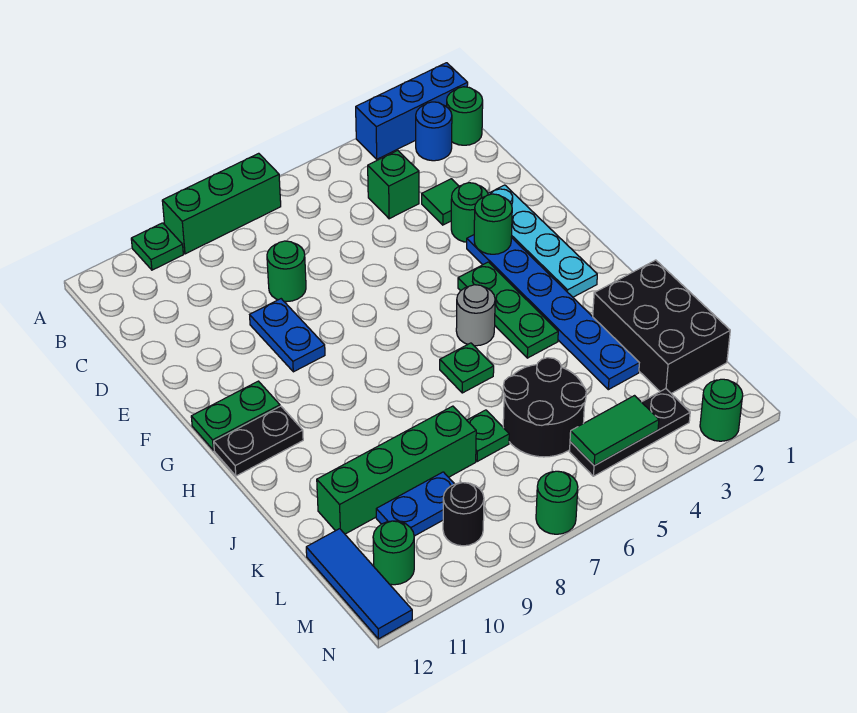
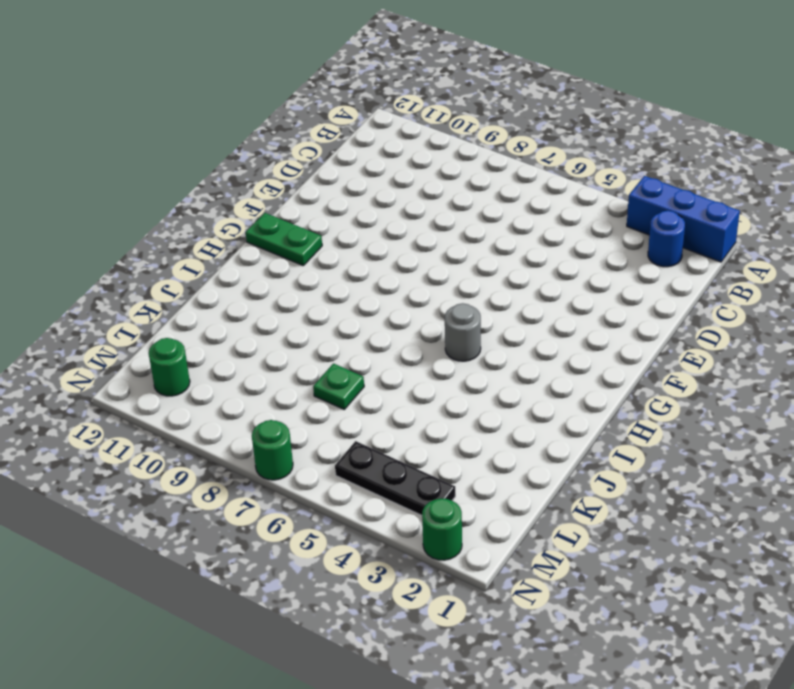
none -> green 1x3 brick [162,153,281,254]
none -> green 1x1 plate [131,223,183,270]
none -> green 1x1 round brick [447,87,483,145]
none -> green 1x1 brick [368,150,419,219]

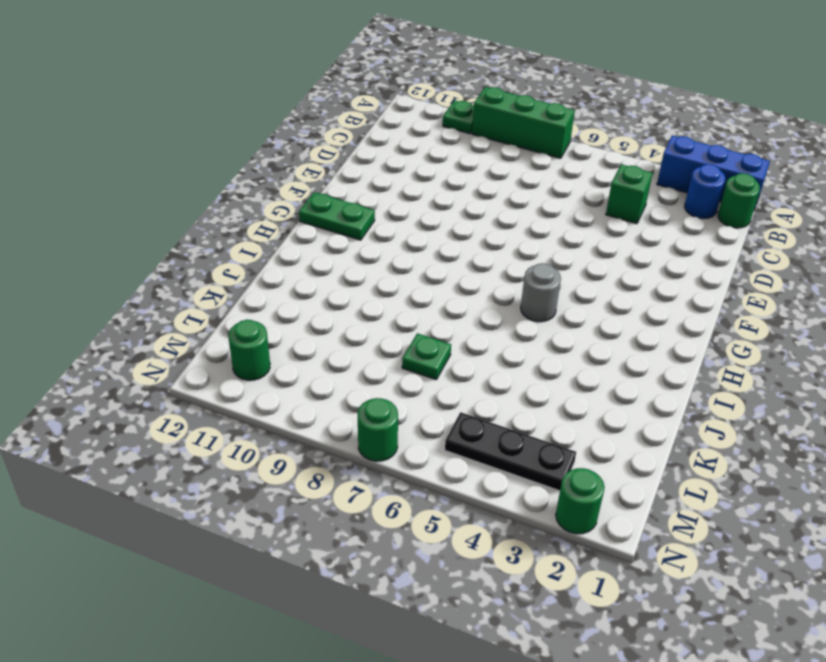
none -> green 1x1 tile [422,179,459,225]
none -> green 1x1 round brick [267,241,306,302]
none -> cyan 1x4 plate [488,185,597,297]
none -> green 1x1 round brick [451,183,488,242]

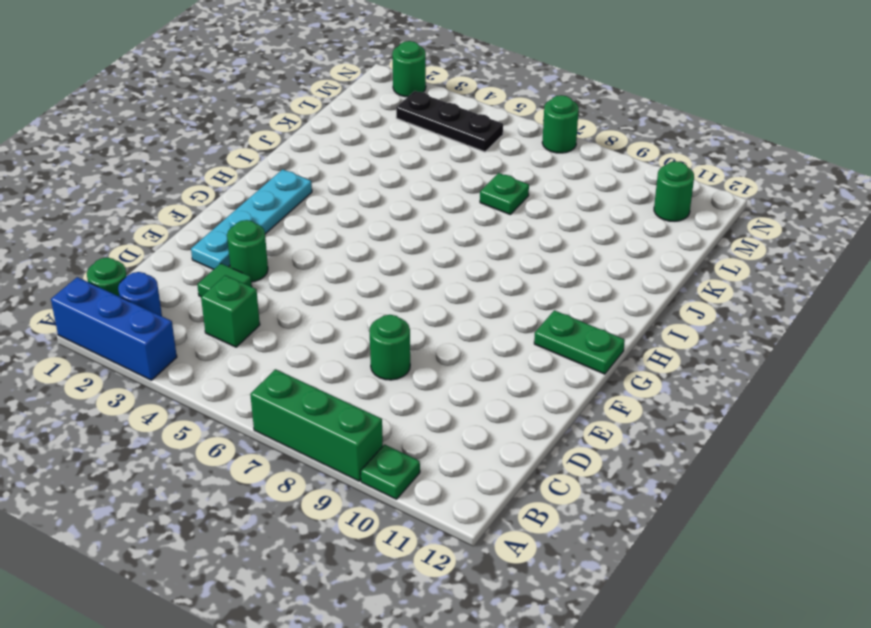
none -> blue 1x2 plate [250,299,325,372]
none -> blue 1x6 plate [467,235,639,390]
none -> green 1x3 plate [458,262,558,358]
none -> grey 1x1 round brick [456,285,495,346]

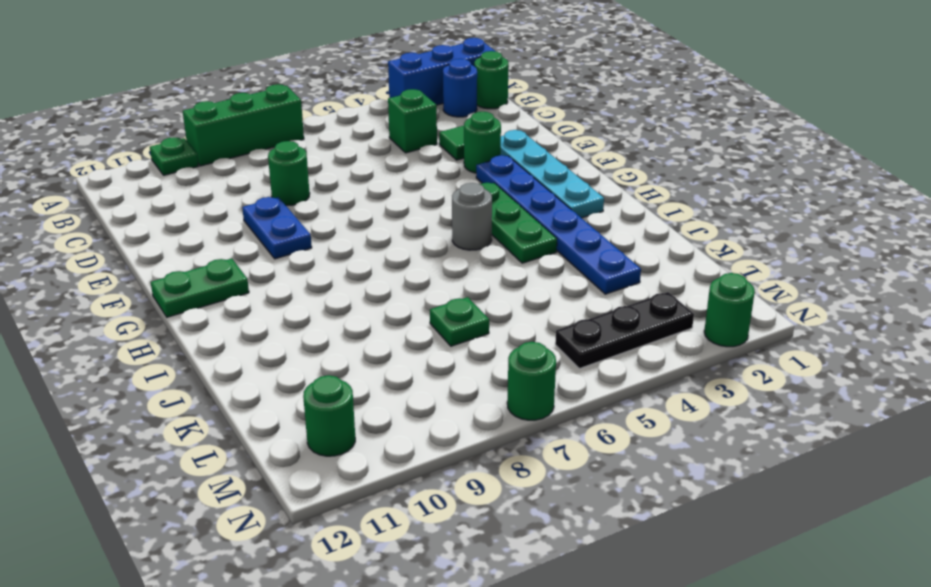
none -> black 1x2 plate [214,406,303,476]
none -> green 1x1 plate [440,343,494,393]
none -> black 2x3 brick [593,260,730,393]
none -> black 2x2 round brick [503,358,586,457]

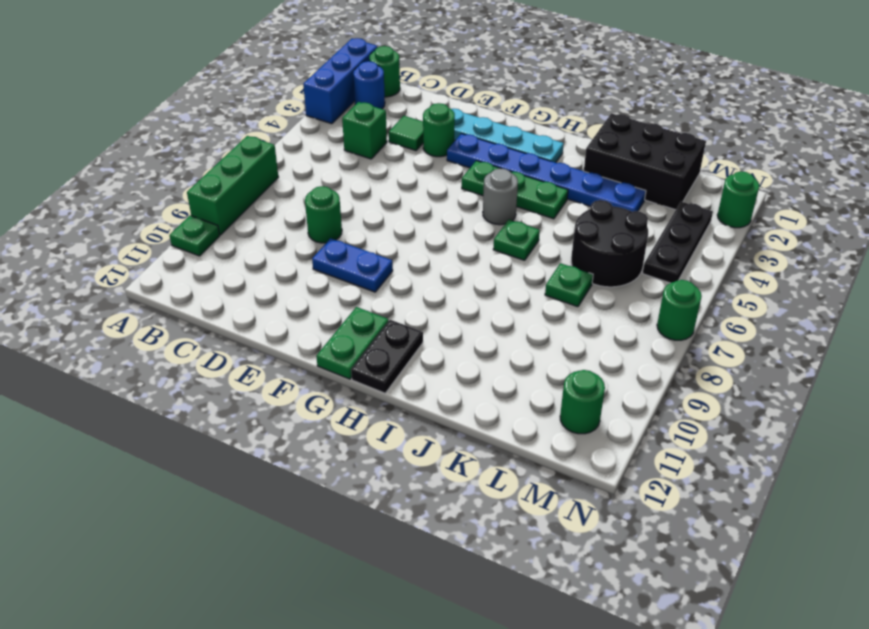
none -> green 1x4 brick [317,406,476,534]
none -> blue 1x2 plate [376,472,454,536]
none -> blue 1x3 tile [306,529,412,639]
none -> black 1x1 round brick [443,483,484,546]

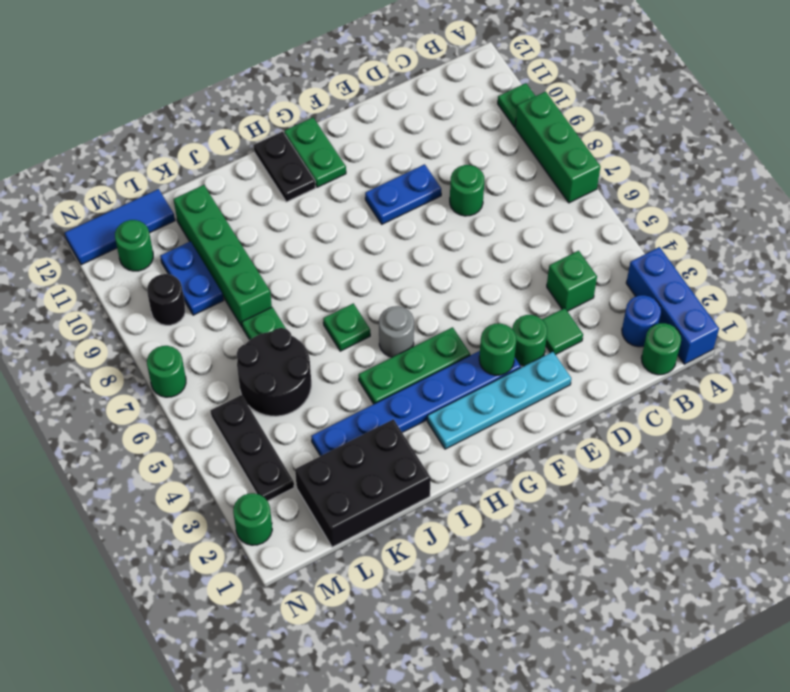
none -> green 1x2 tile [570,396,659,466]

